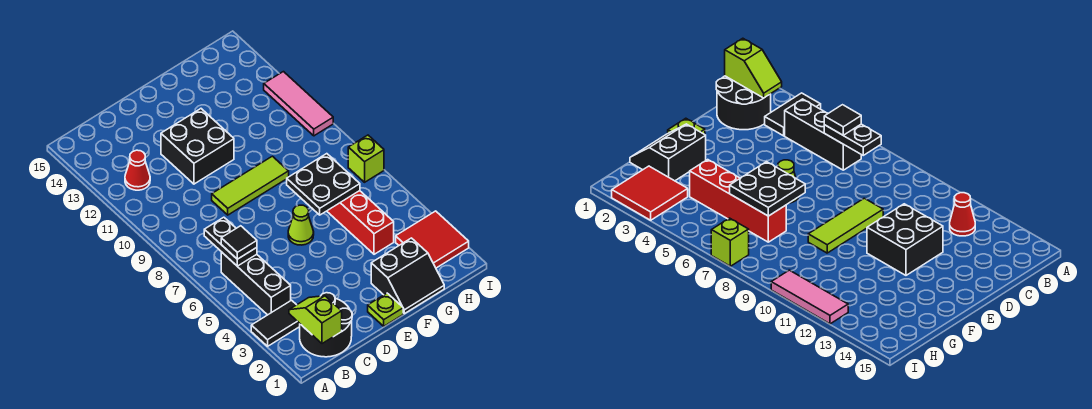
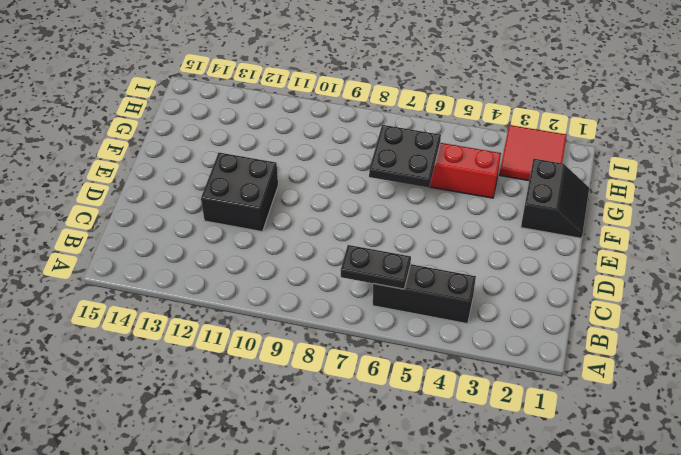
none -> black 1x2 tile [251,300,300,346]
none -> black 2x2 round brick [300,293,352,357]
none -> red 1x1 cone [125,150,150,190]

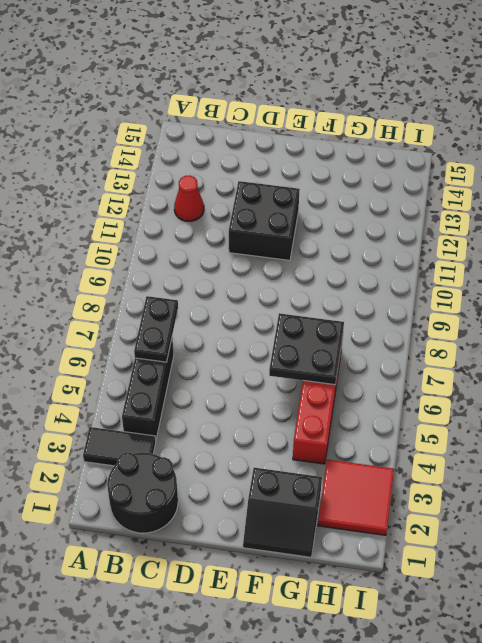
none -> lime 1x3 tile [212,156,289,215]
none -> lime 1x1 plate [368,293,403,326]
none -> lime 1x1 cone [288,205,314,245]

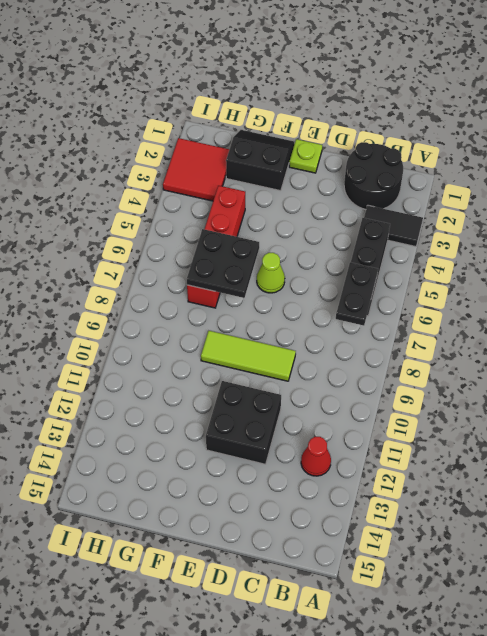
none -> lime 1x1 brick [348,135,384,182]
none -> pink 1x3 tile [264,72,333,136]
none -> lime 1x2 slope [289,296,342,344]

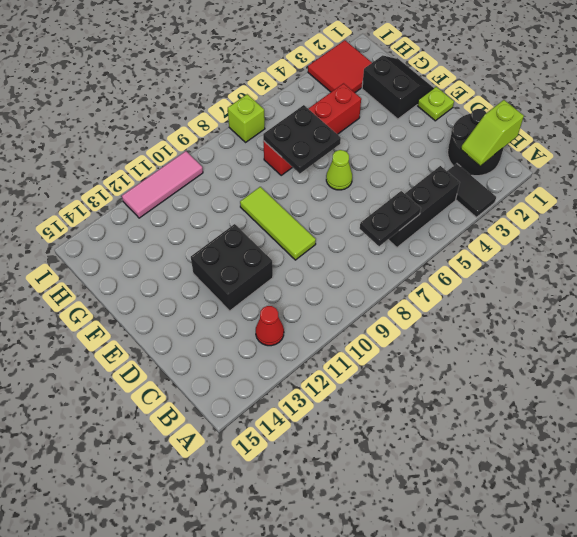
none -> black 1x1 tile [221,226,257,259]

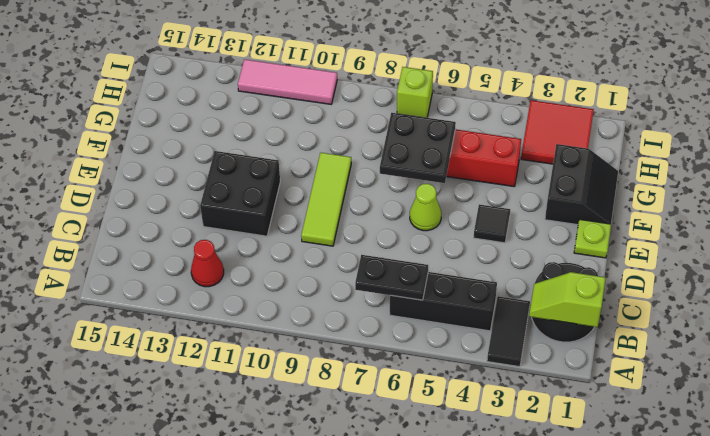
black 1x1 tile [474,204,510,243] -> black 1x1 tile moved to [221,226,257,259]

